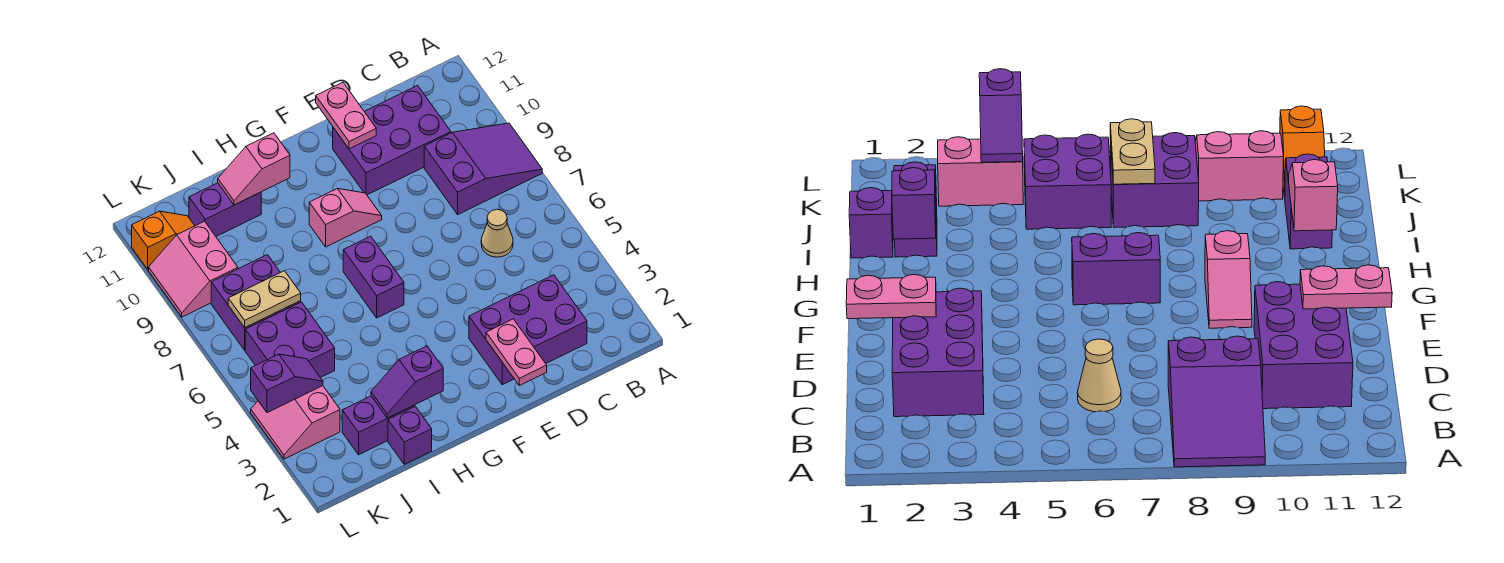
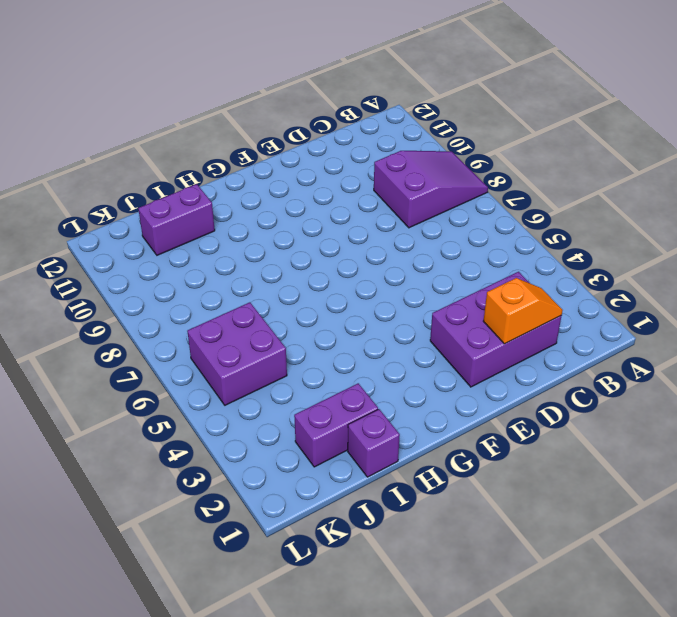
orange 1x2 slope [483,278,563,344] -> orange 1x2 slope moved to [132,211,195,270]
none -> tan 1x1 cone [481,209,513,257]
none -> purple 2x3 brick [333,86,451,195]
none -> pink 1x2 slope [309,189,382,247]

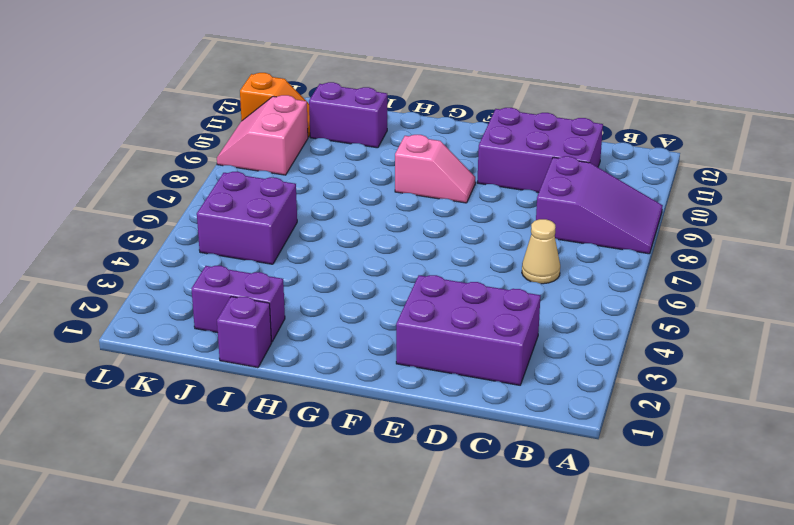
none -> purple 1x2 brick [343,236,404,318]
none -> purple 2x2 brick [211,255,301,350]
none -> pink 2x2 slope [251,386,340,459]

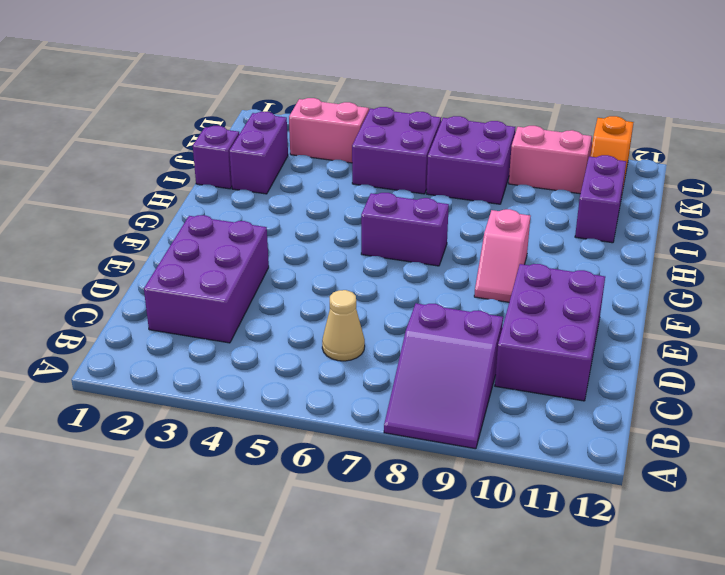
none -> pink 1x2 plate [486,319,547,386]
none -> pink 1x2 plate [316,82,376,149]
none -> purple 1x2 slope [371,346,443,418]

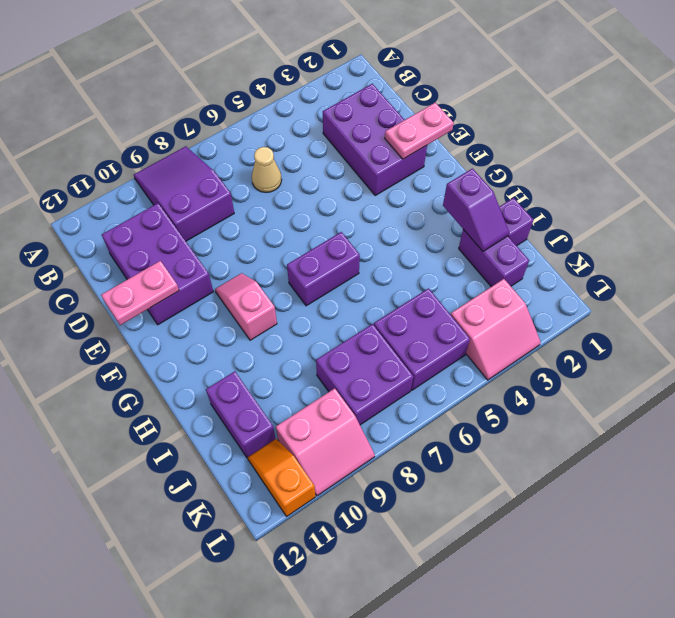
none -> pink 1x2 slope [218,133,290,205]
none -> tan 1x2 plate [228,271,301,328]
none -> purple 1x2 slope [251,354,323,413]

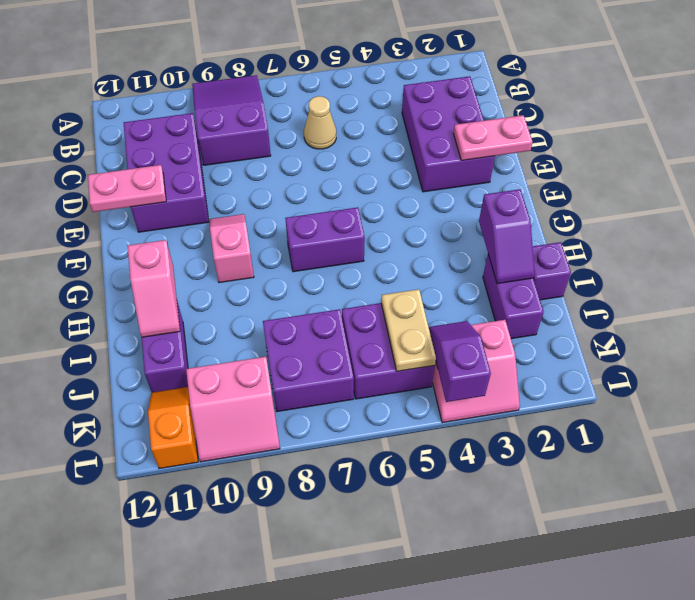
tan 1x2 plate [381,289,436,371] -> tan 1x2 plate moved to [228,271,301,328]

